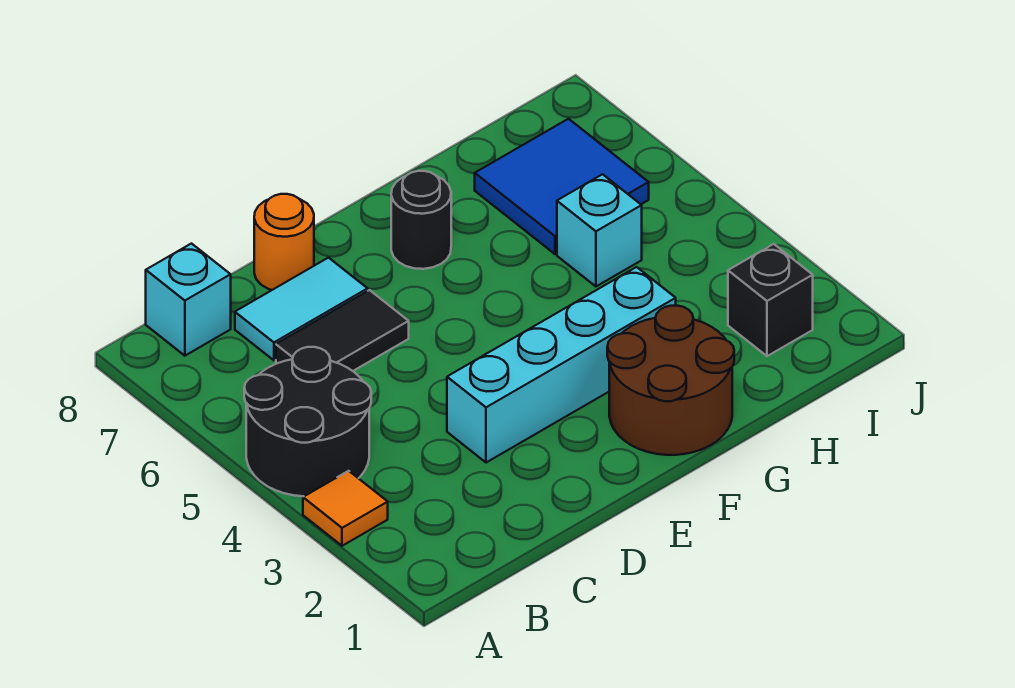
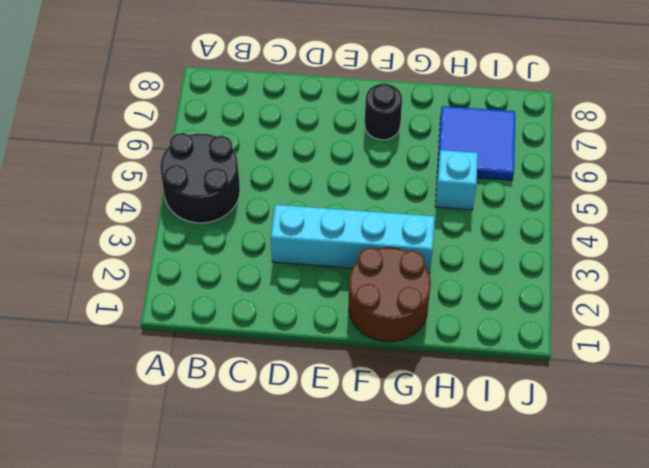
none -> orange 1x1 tile [303,471,388,546]
none -> cyan 1x1 brick [146,244,231,356]
none -> black 1x2 tile [276,290,409,371]

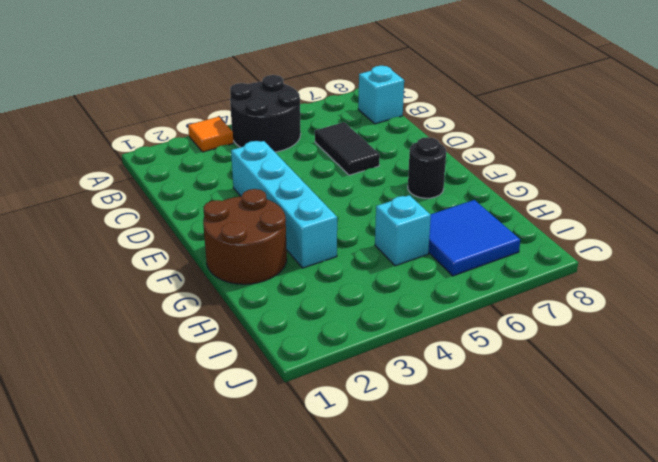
none -> cyan 1x2 tile [235,258,368,360]
none -> orange 1x1 round brick [254,194,314,290]
none -> black 1x1 brick [728,244,813,356]

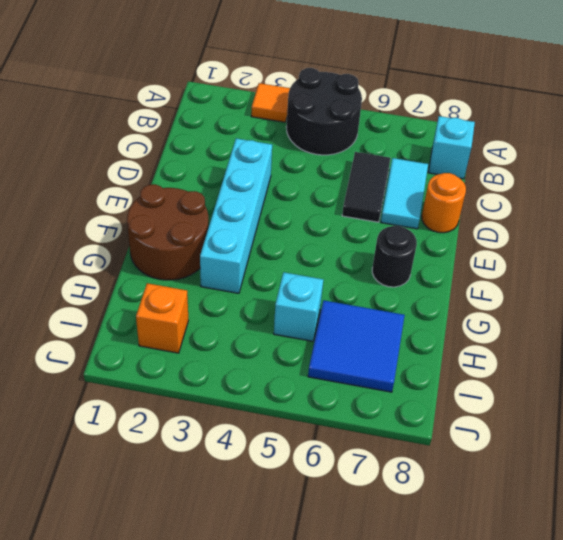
orange 1x1 brick [136,283,188,353] -> black 1x1 brick [728,244,813,356]

